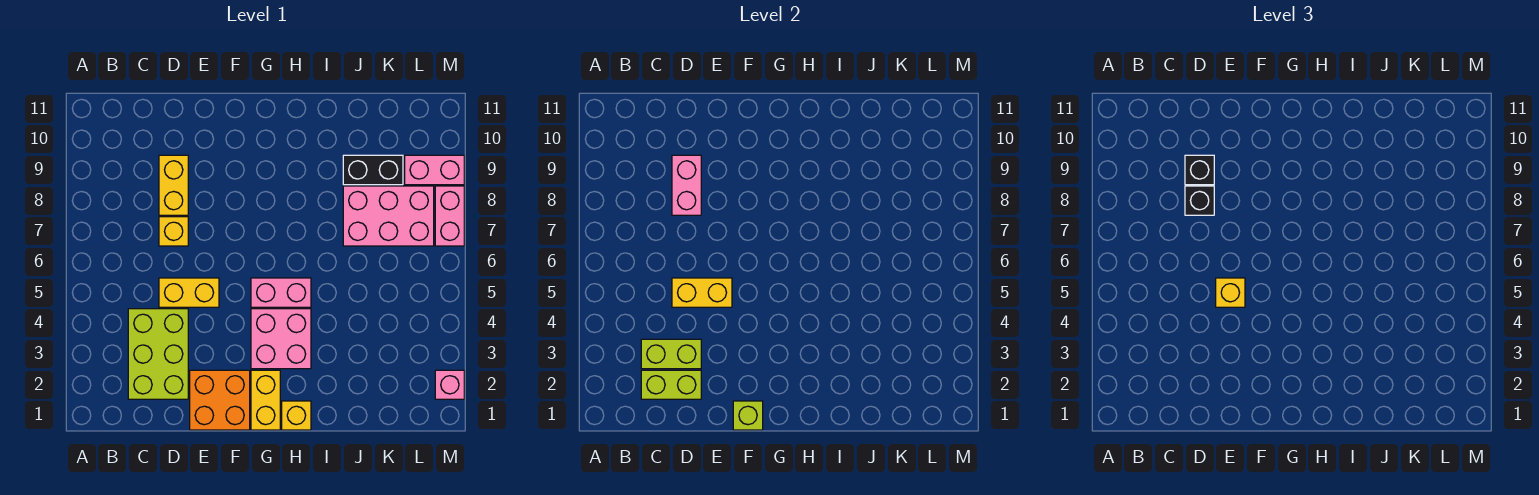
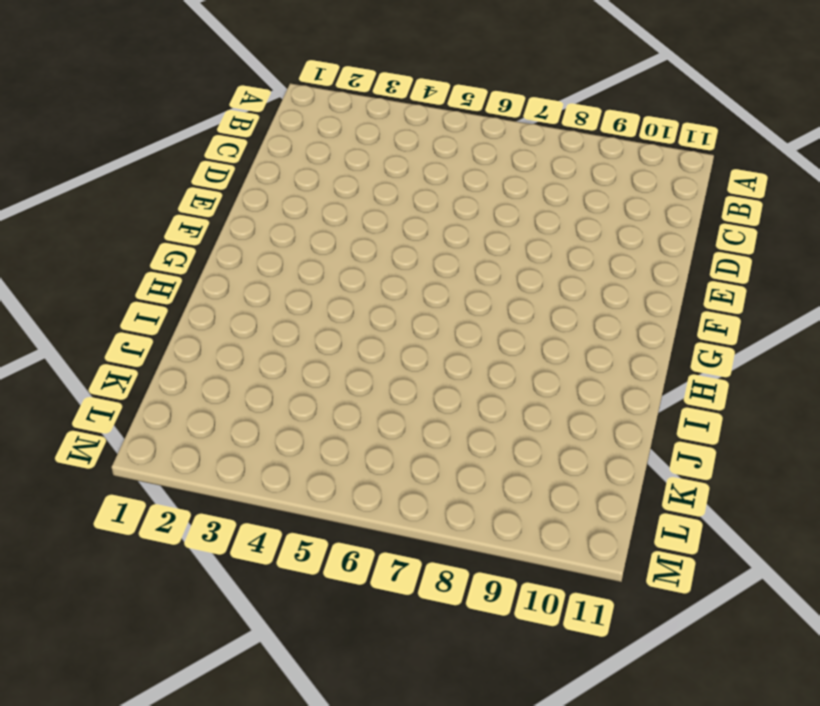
none -> lime 2x3 brick [128,309,188,399]
none -> yellow 1x2 brick [159,278,219,307]
none -> yellow 1x1 brick [159,217,188,246]

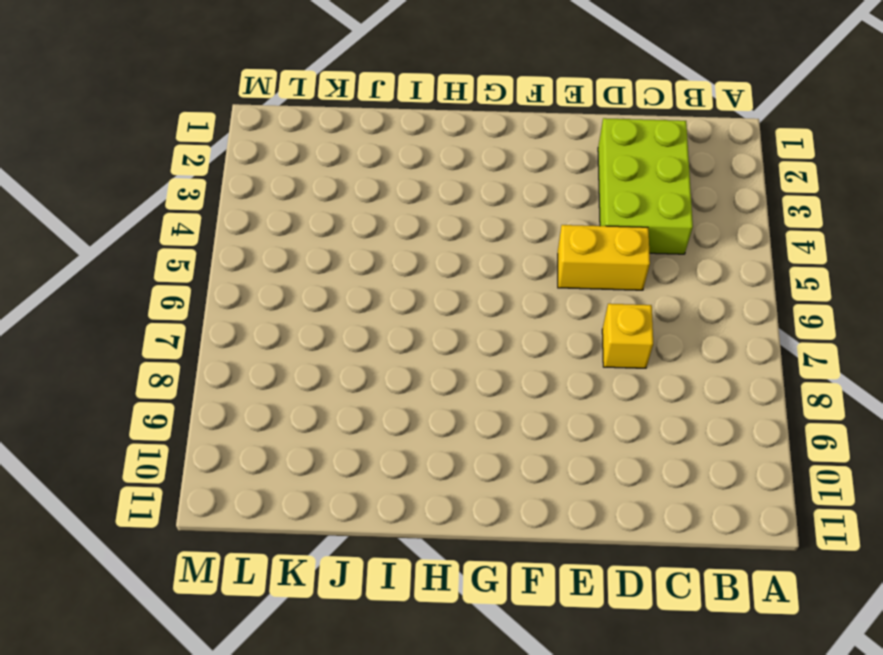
none -> yellow 1x2 brick [159,155,188,215]
none -> orange 2x2 brick [190,370,250,430]
none -> yellow 1x2 brick [251,370,280,430]

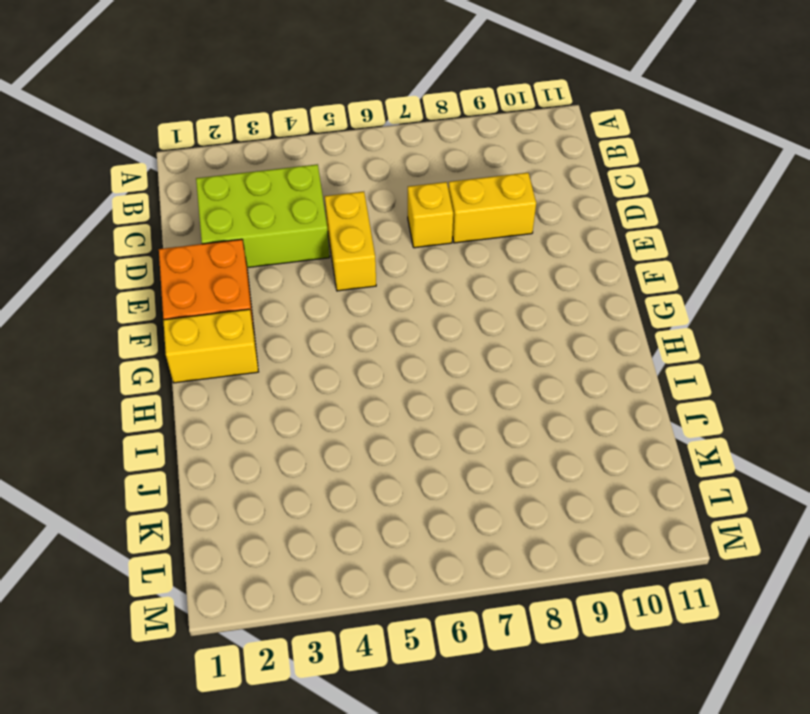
none -> pink 2x2 brick [251,309,311,369]
none -> pink 1x2 brick [251,278,311,307]
none -> yellow 1x1 brick [282,401,311,430]

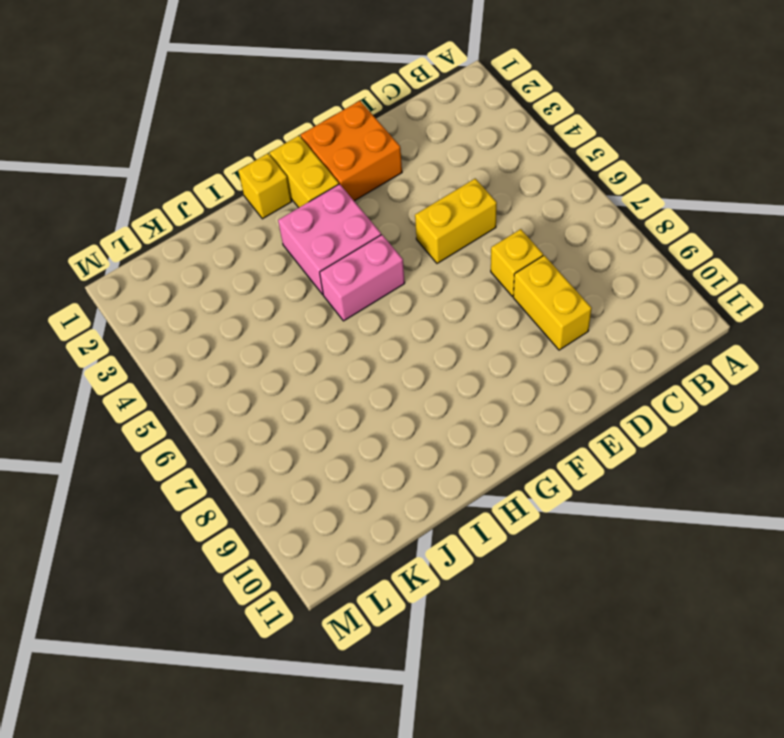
none -> lime 2x3 brick [128,309,188,399]
none -> pink 2x3 brick [343,186,434,246]
none -> black 1x2 brick [343,155,403,185]

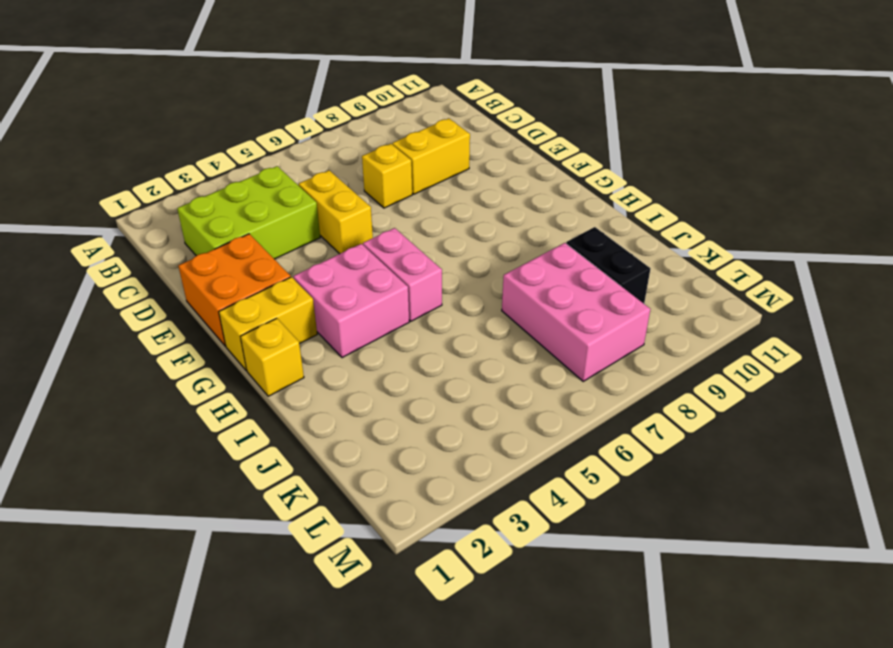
none -> pink 1x2 brick [405,155,464,185]
none -> pink 1x1 brick [435,370,464,399]
none -> pink 1x2 brick [435,186,464,246]

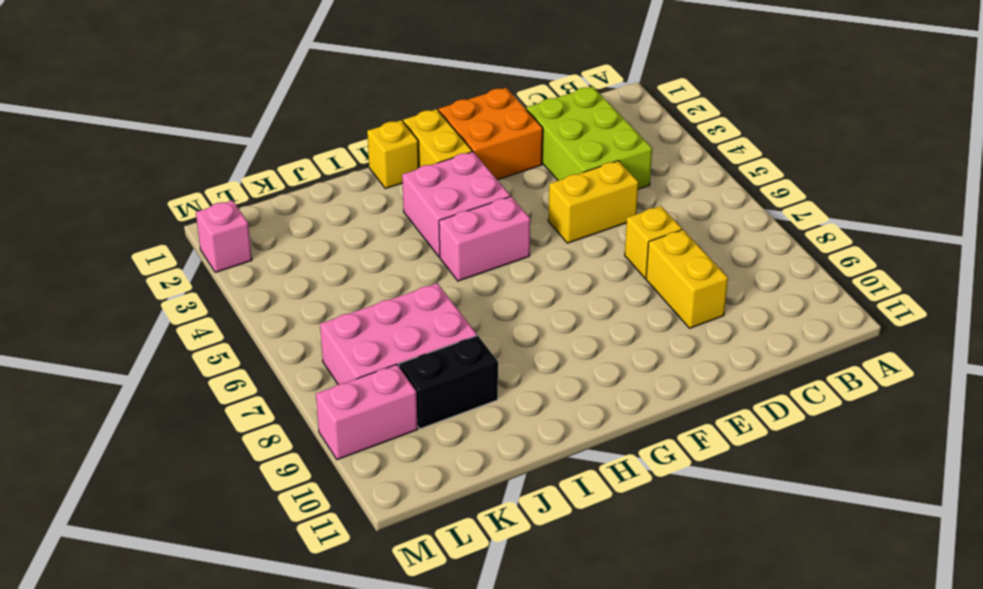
none -> pink 1x2 brick [435,186,464,246]
none -> lime 1x2 brick [641,370,701,399]
none -> lime 1x2 brick [641,339,701,369]

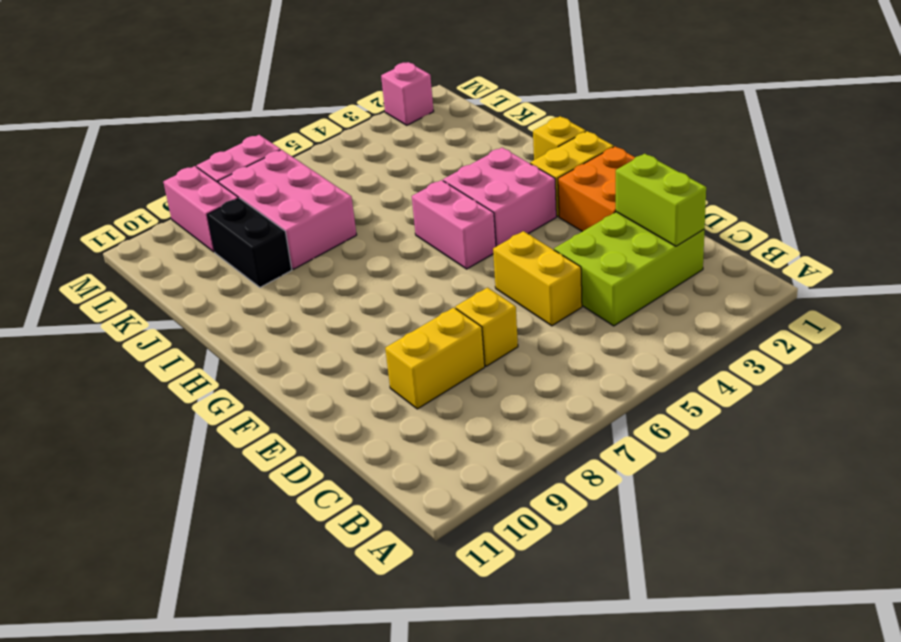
none -> lime 1x2 brick [641,339,701,369]
none -> yellow 1x2 brick [672,278,732,307]
none -> pink 1x2 brick [672,155,701,215]

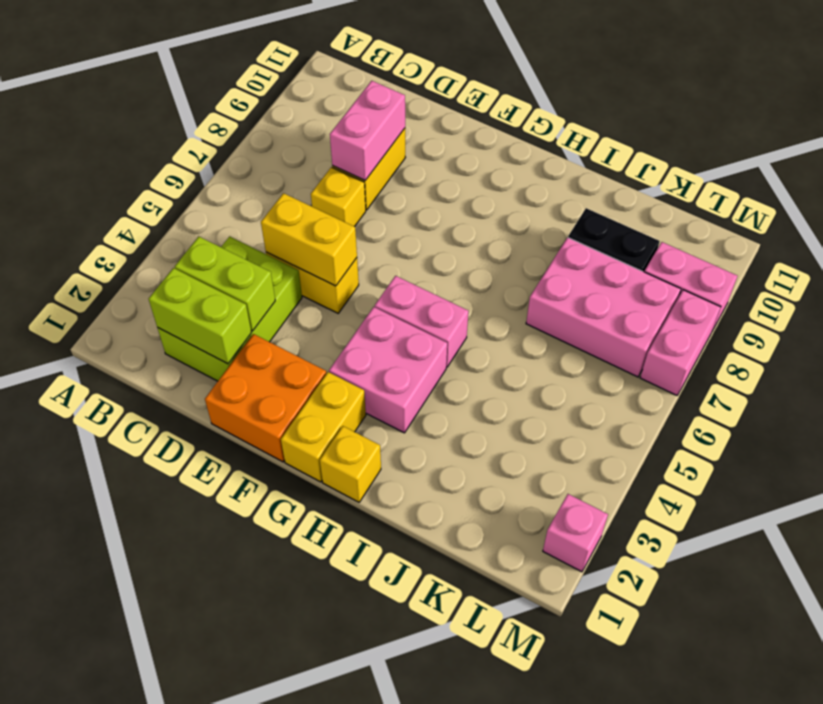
none -> lime 1x1 brick [733,401,763,430]
none -> black 1x1 brick [1185,186,1214,215]
none -> black 1x1 brick [1185,155,1214,185]

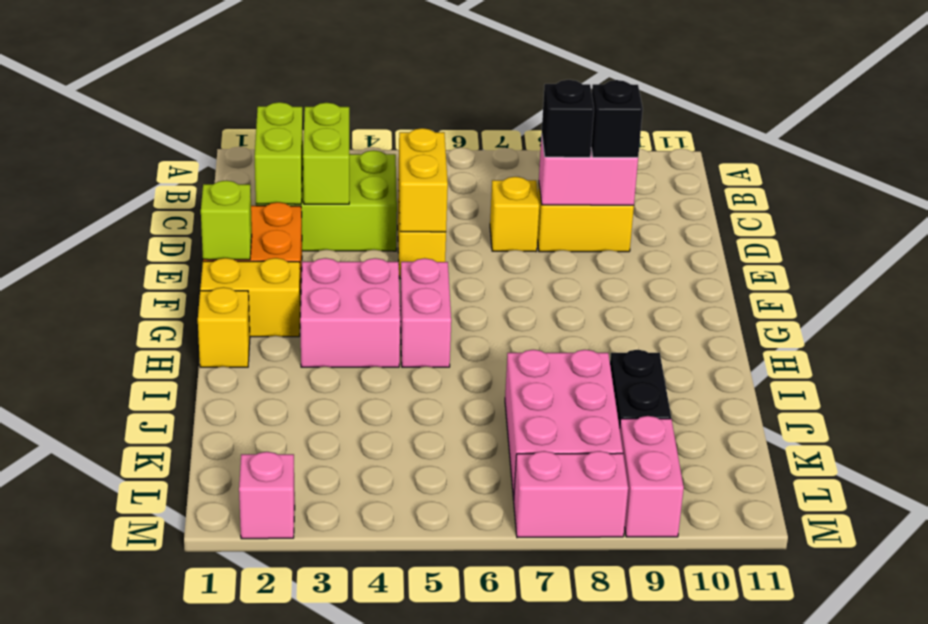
none -> yellow 1x1 brick [1216,278,1245,307]

